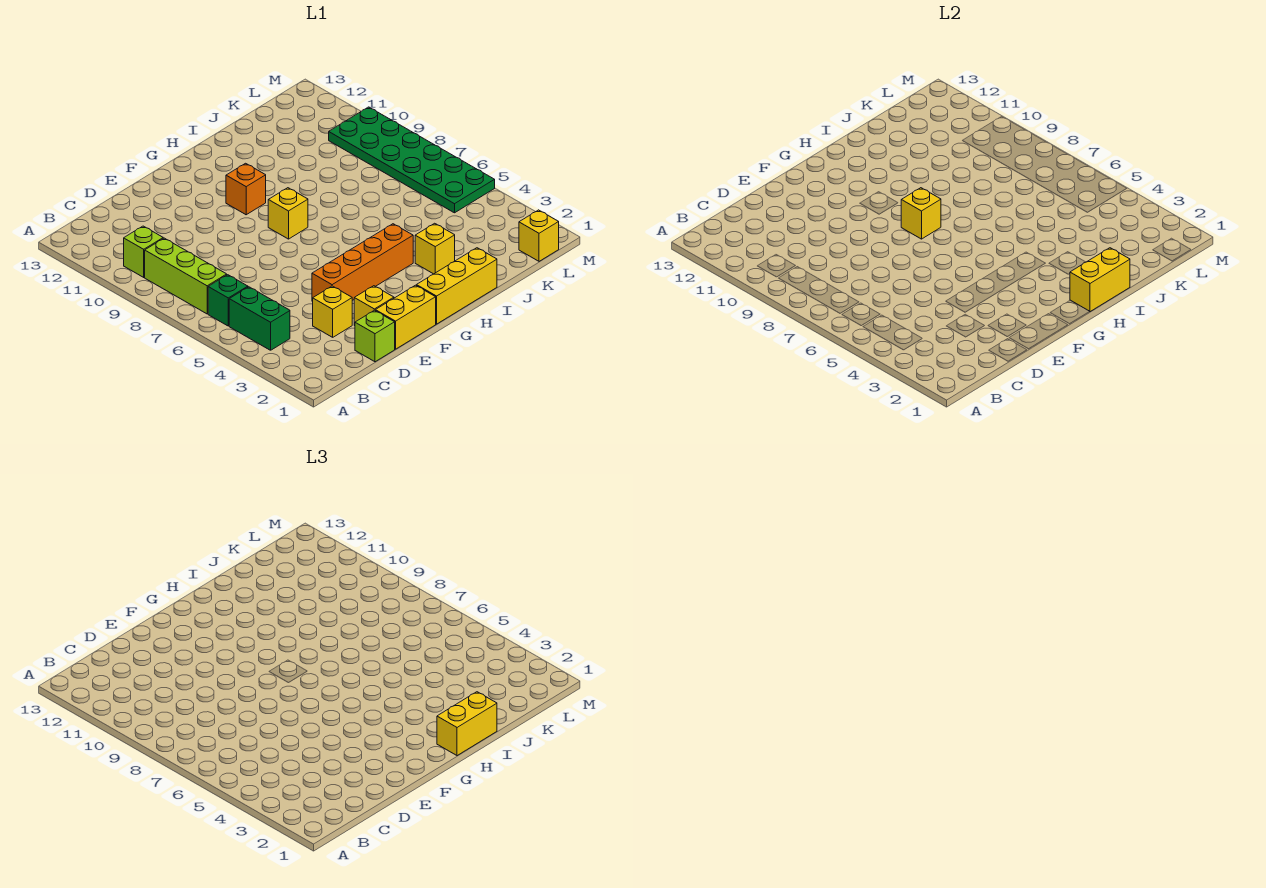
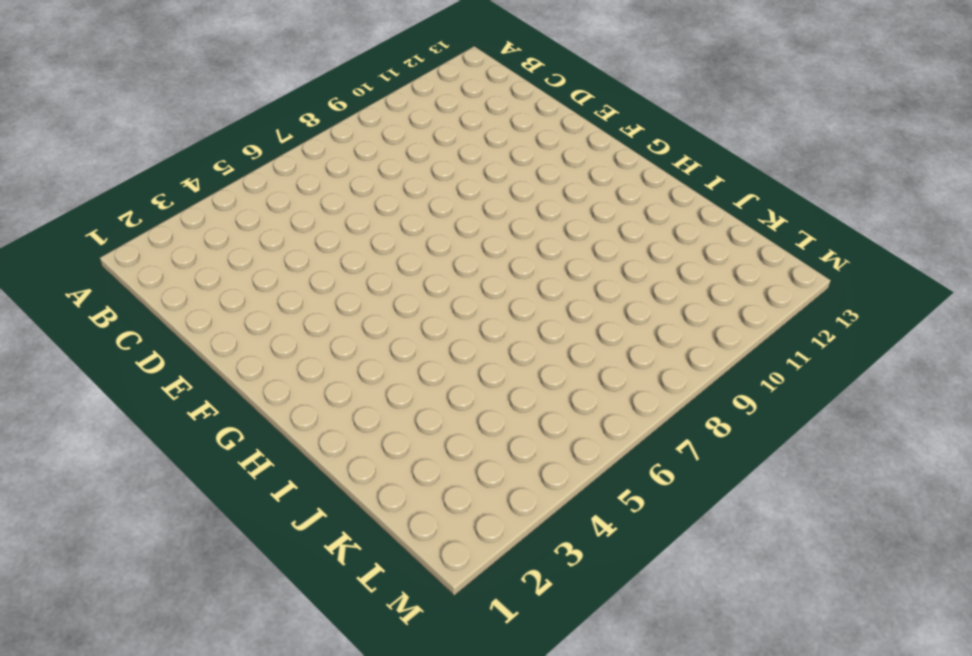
none -> green 1x2 brick [229,287,290,350]
none -> green 1x1 brick [208,275,248,326]
none -> lime 1x3 brick [145,238,227,314]

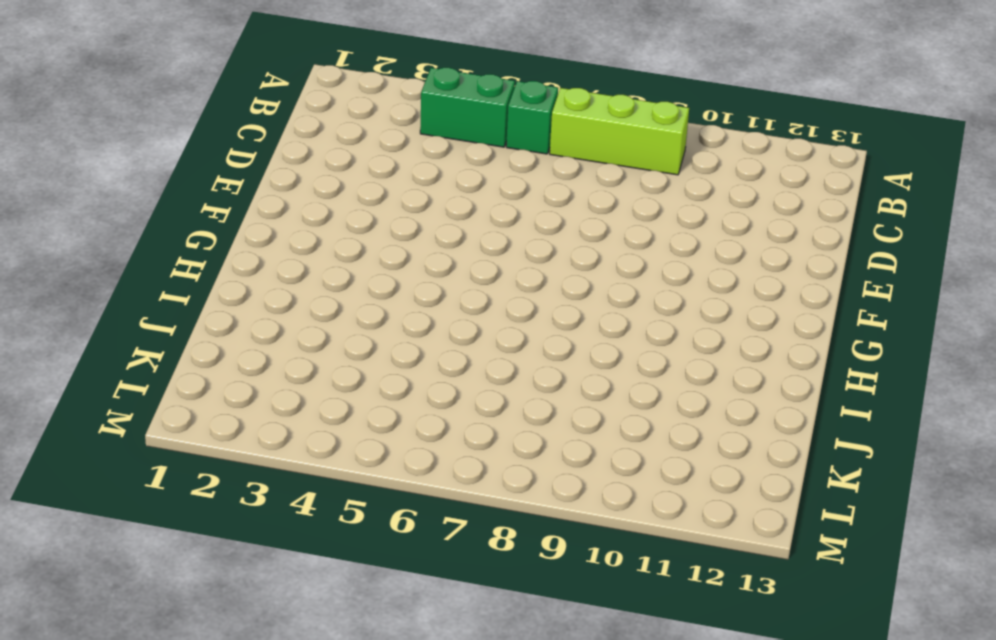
none -> lime 1x1 brick [124,226,163,277]
none -> lime 1x1 brick [355,310,395,362]
none -> yellow 1x1 brick [313,286,352,337]

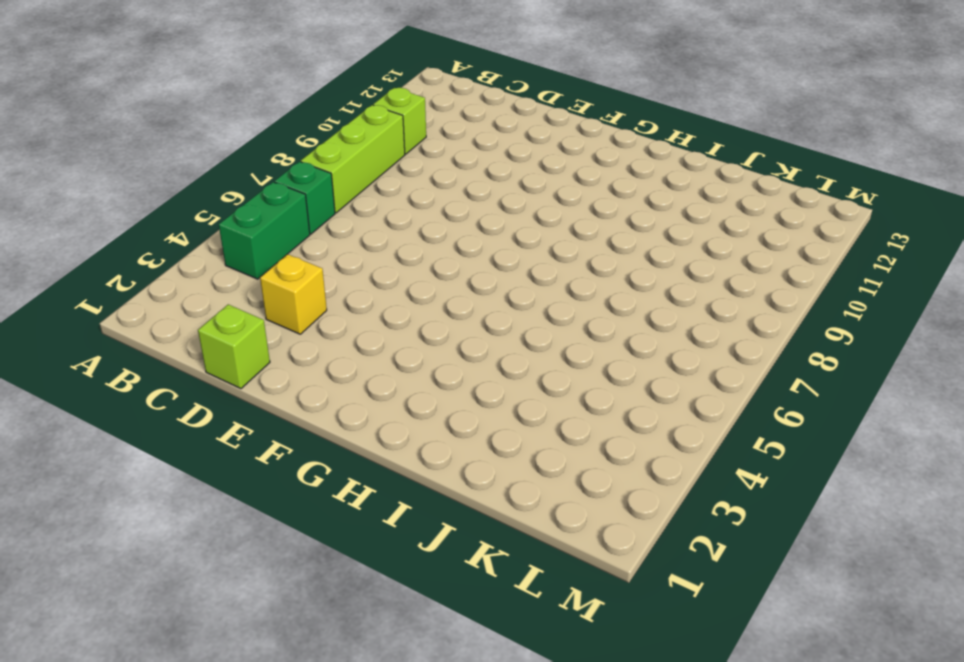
none -> yellow 1x2 brick [375,285,436,349]
none -> yellow 1x1 brick [354,286,394,326]
none -> orange 1x4 brick [312,224,413,302]

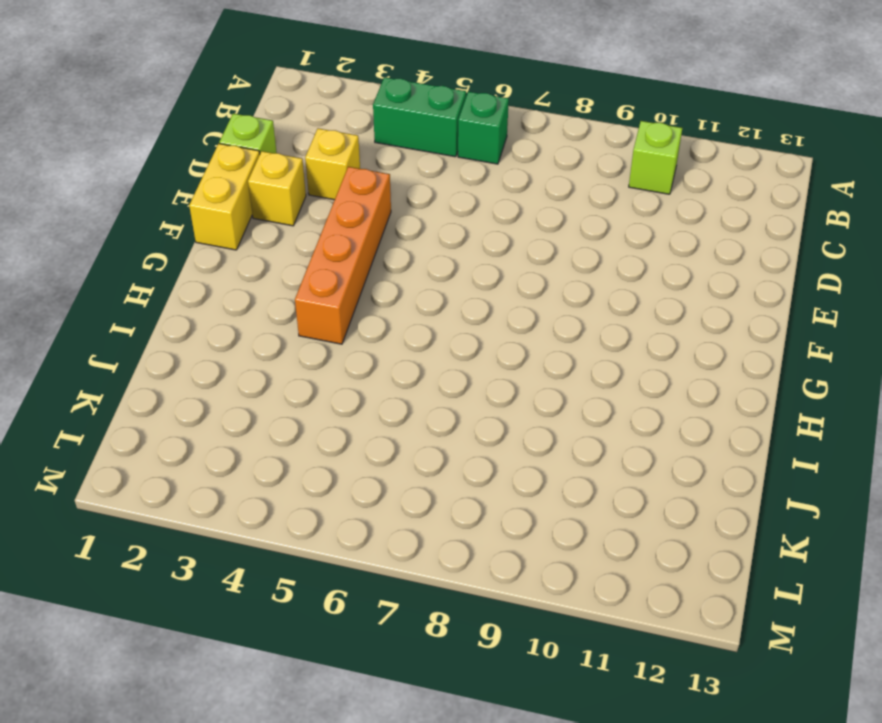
none -> lime 1x3 brick [145,238,227,314]
none -> yellow 1x3 brick [416,248,497,324]
none -> yellow 1x1 brick [268,188,308,239]

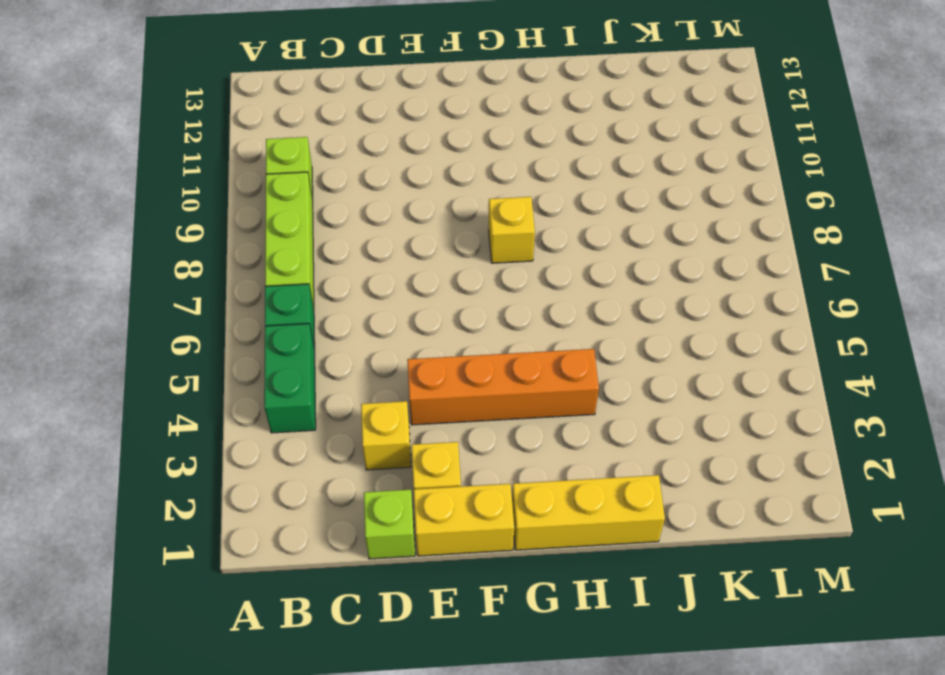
none -> orange 1x1 brick [226,163,266,215]
none -> yellow 1x1 brick [415,223,455,274]
none -> yellow 1x1 brick [519,210,559,261]

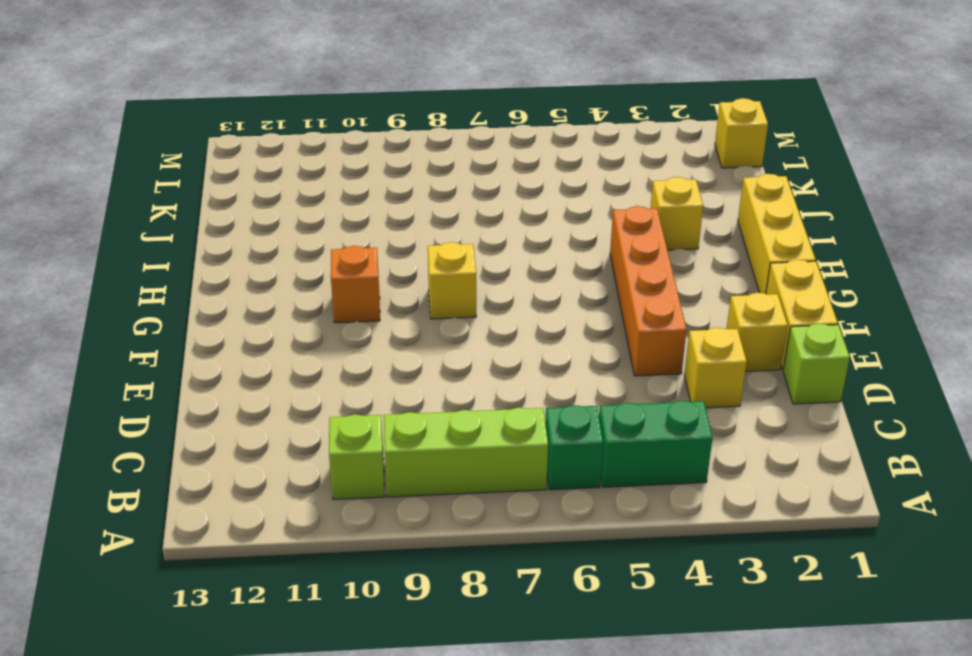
none -> green 2x6 plate [329,107,495,213]
none -> yellow 1x1 brick [901,188,941,239]
none -> yellow 1x2 brick [1070,248,1130,312]

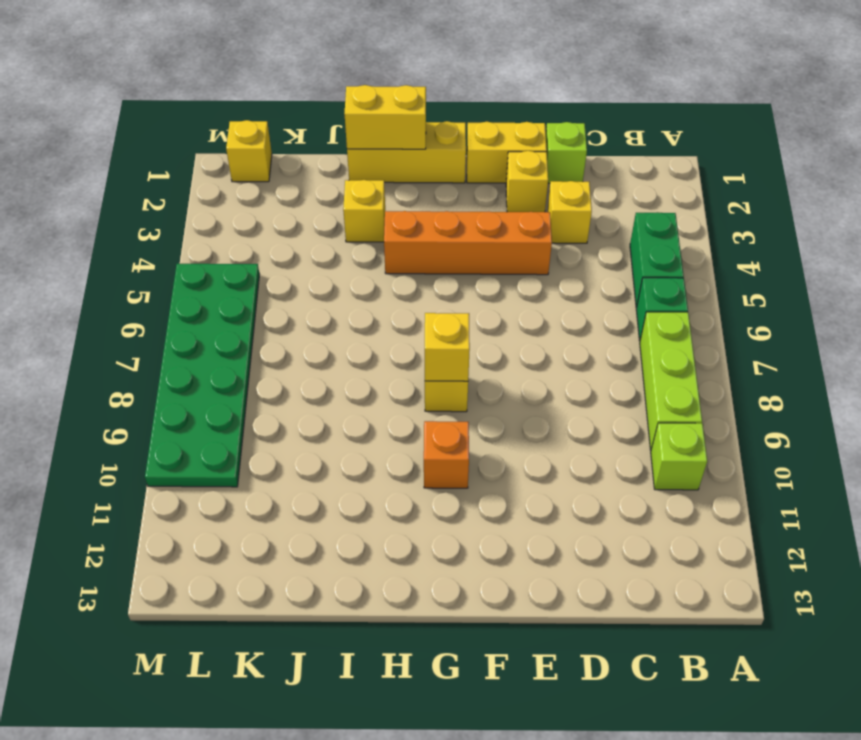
none -> yellow 1x2 brick [437,692,497,756]

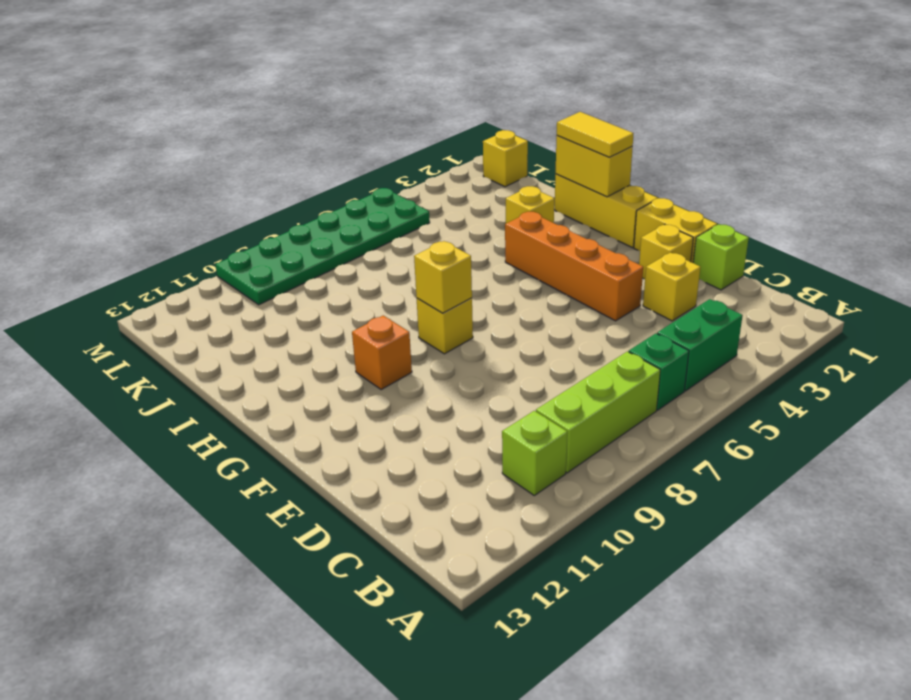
yellow 1x2 tile [557,112,634,157] -> yellow 1x2 brick [437,692,497,756]

